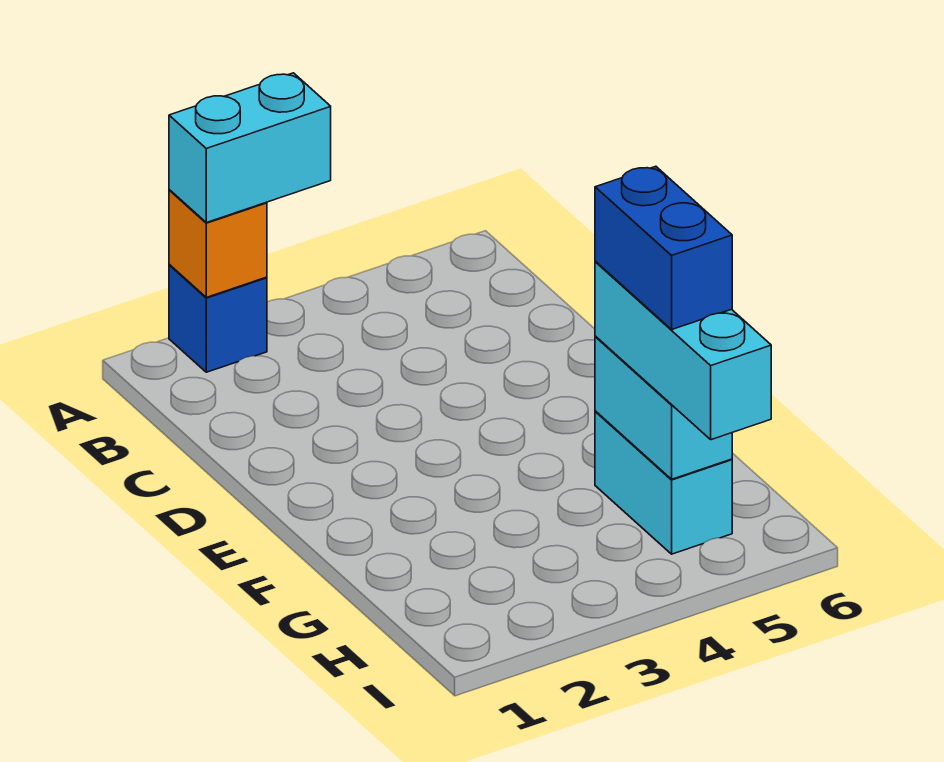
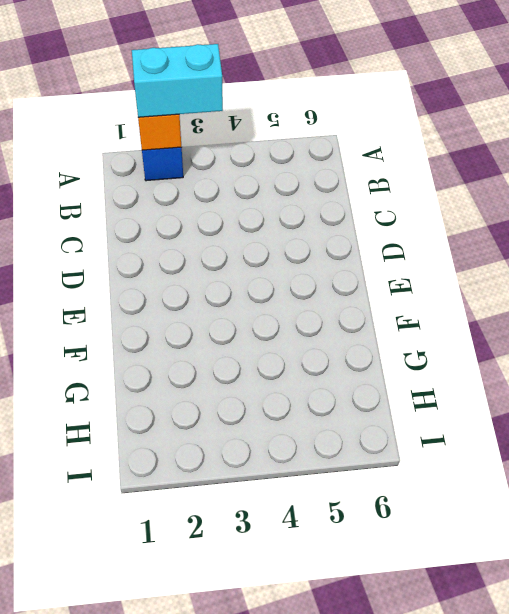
none -> cyan 1x2 brick [595,411,732,554]
none -> cyan 1x2 brick [595,336,732,479]

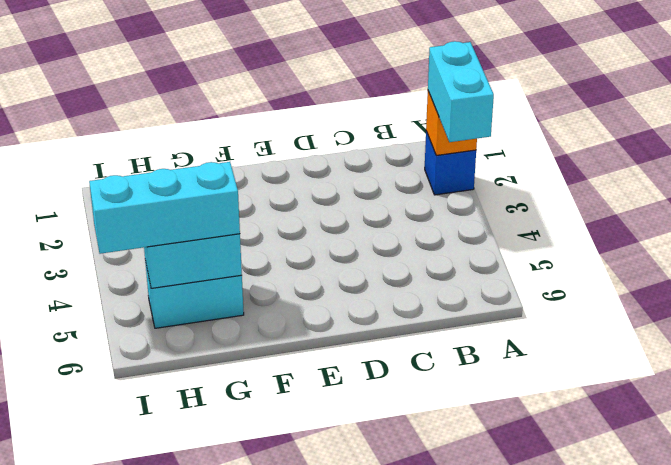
none -> blue 1x2 brick [595,166,732,329]

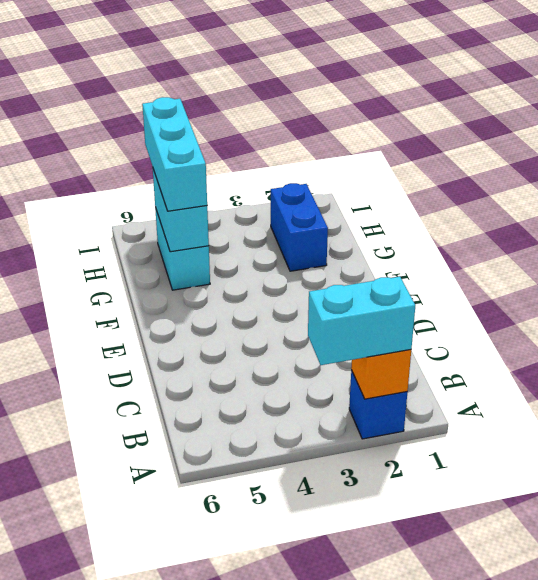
blue 1x2 brick [271,183,328,271] -> blue 1x2 brick moved to [595,166,732,329]

